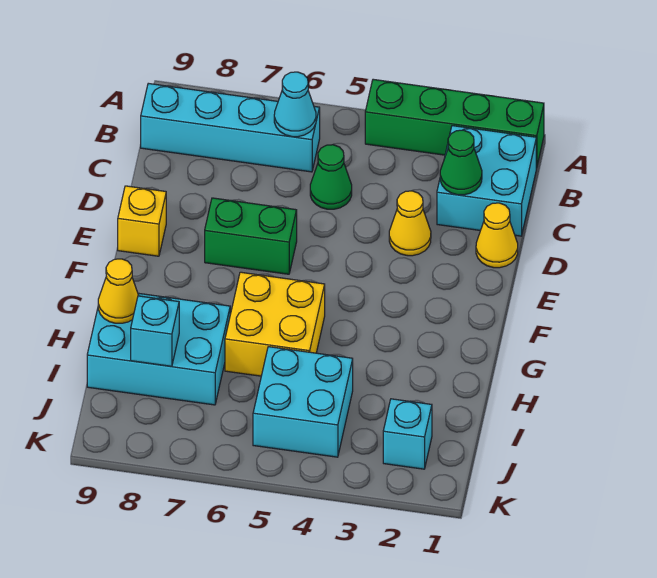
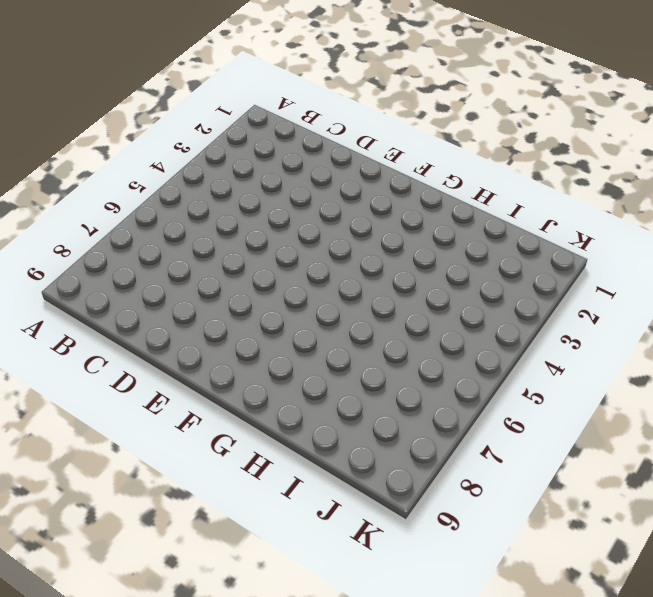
none -> green 1x4 brick [365,79,544,168]
none -> cyan 2x2 brick [437,126,536,236]
none -> cyan 1x4 brick [141,83,320,172]

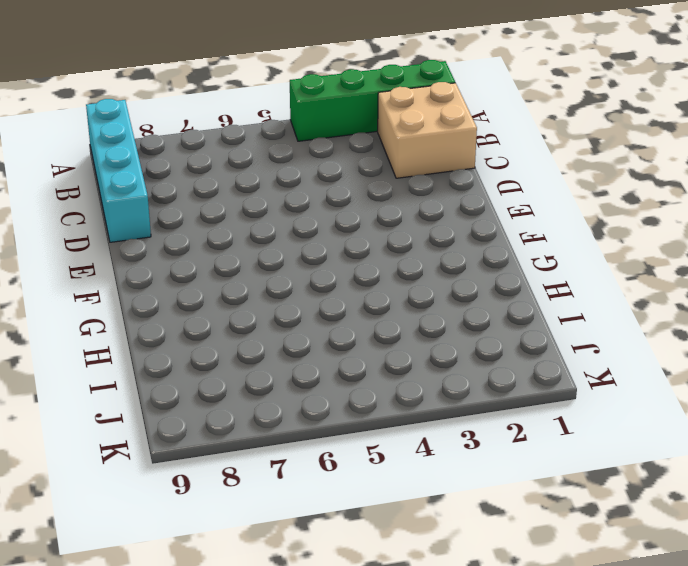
cyan 1x4 brick [86,99,151,242] -> cyan 1x4 brick turned to [141,83,320,172]
tan 2x2 brick [378,82,477,178] -> cyan 2x2 brick [437,126,536,236]
none -> green 1x1 cone [310,145,352,209]
none -> yellow 1x1 cone [476,203,518,268]
none -> yellow 1x1 cone [389,191,431,256]

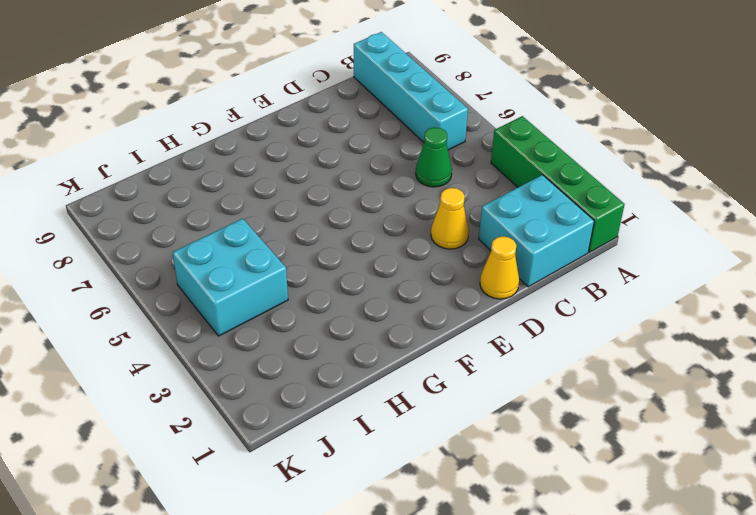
none -> green 1x2 brick [205,198,297,274]
none -> yellow 1x1 brick [118,186,166,256]
none -> yellow 2x2 brick [225,272,325,376]

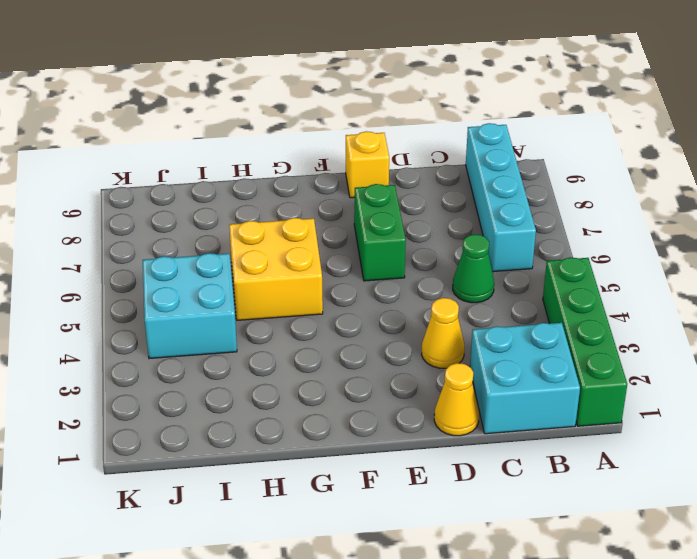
none -> cyan 2x3 brick [87,293,230,405]
none -> cyan 1x1 brick [383,399,432,469]
none -> cyan 1x1 cone [274,72,316,137]

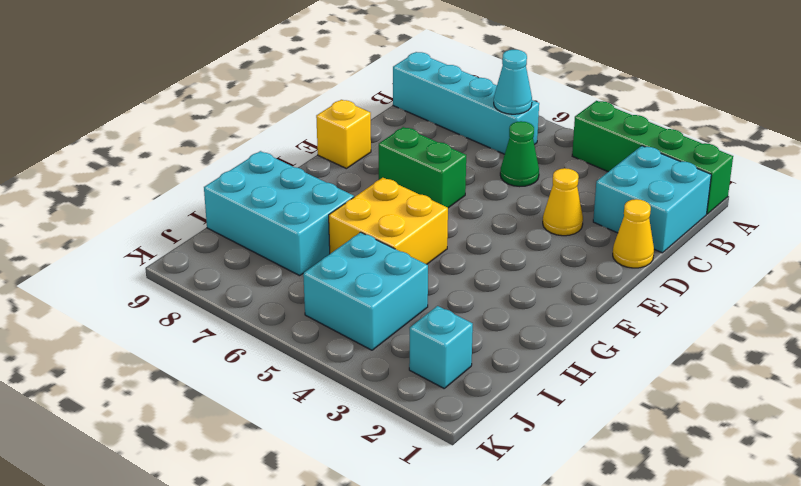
none -> green 1x1 cone [440,130,482,195]
none -> yellow 1x1 cone [98,259,139,323]
none -> cyan 1x1 brick [131,296,179,366]

